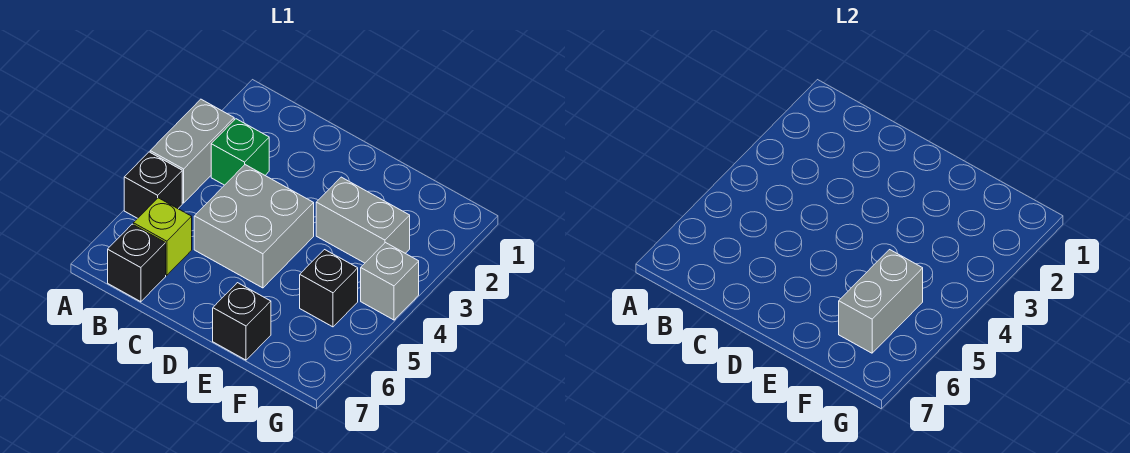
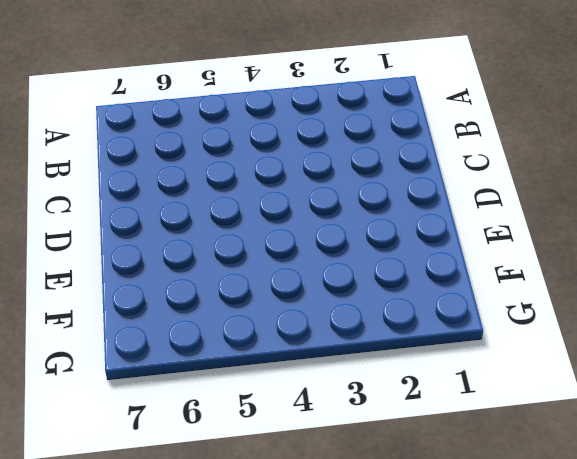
none -> grey 1x2 brick [150,99,234,203]
none -> black 1x1 brick [124,152,182,218]

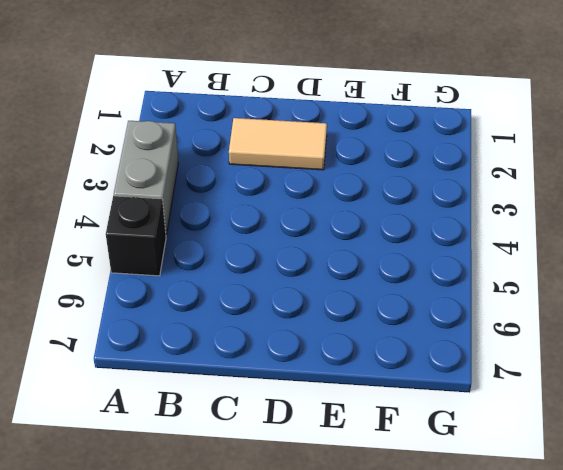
tan 1x2 tile [229,118,327,170] -> none
none -> green 1x1 brick [211,119,269,185]
none -> lime 1x1 brick [133,198,192,275]

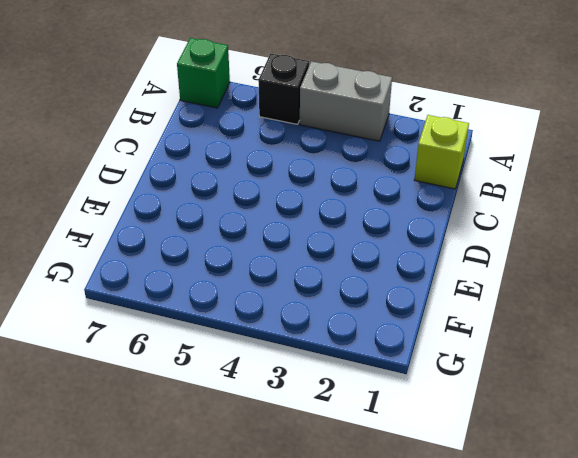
green 1x1 brick [177,38,230,108] -> green 1x1 brick moved to [211,119,269,185]
lime 1x1 brick [414,115,469,189] -> lime 1x1 brick moved to [133,198,192,275]
none -> black 1x1 brick [108,224,166,302]
none -> grey 2x2 brick [194,165,314,288]

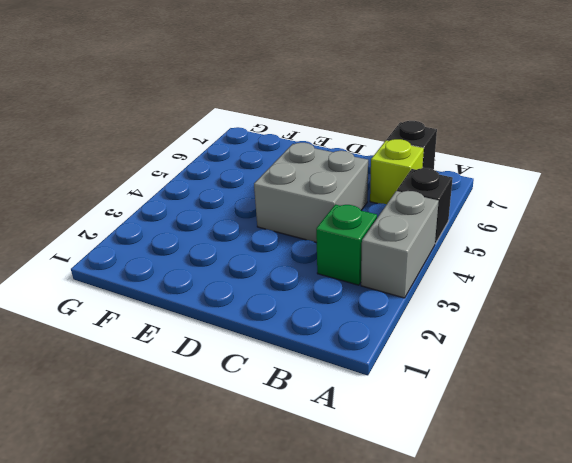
none -> grey 1x2 brick [316,177,410,263]
none -> black 1x1 brick [213,283,271,360]

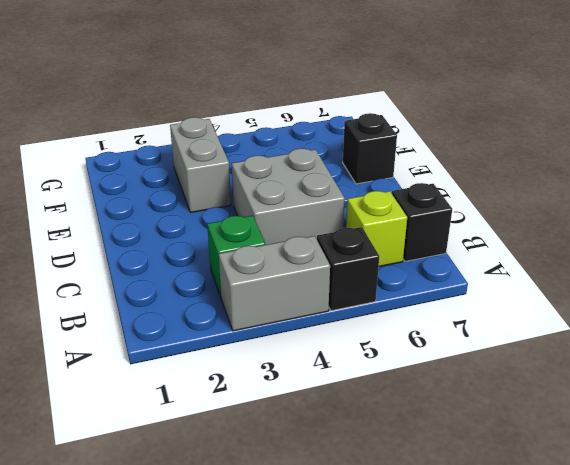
none -> black 1x1 brick [300,250,358,327]
none -> grey 1x1 brick [361,243,419,320]

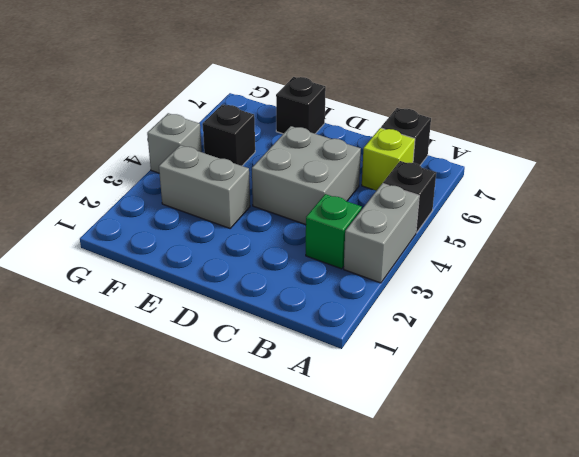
none -> grey 1x2 brick [839,250,923,353]

